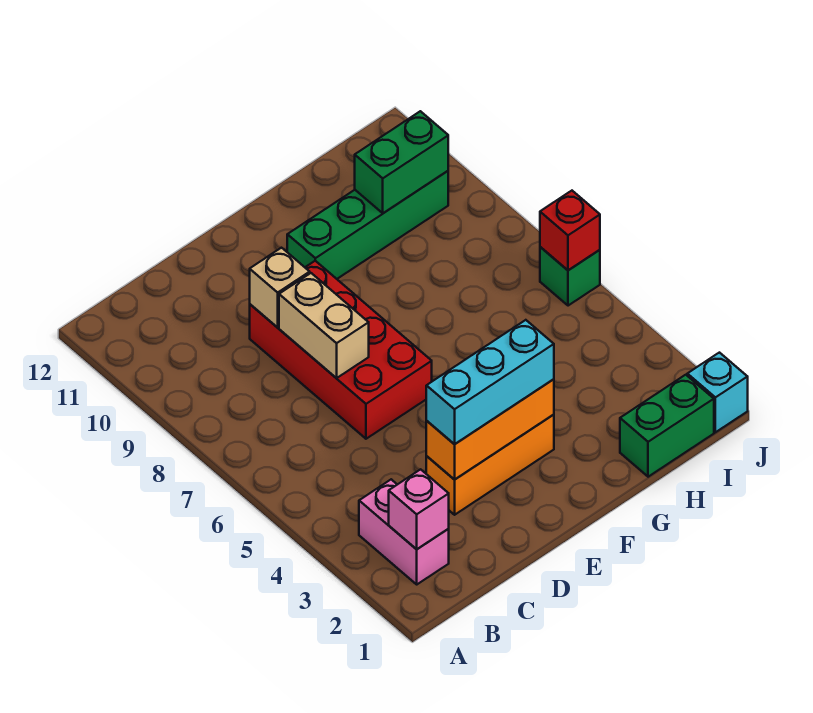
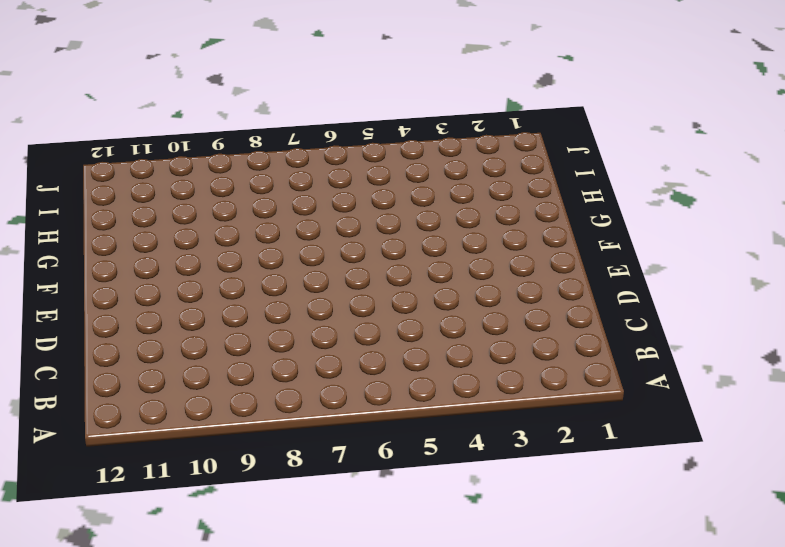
none -> pink 1x2 brick [359,479,449,584]
none -> orange 1x3 brick [426,415,554,515]
none -> red 2x4 brick [250,261,432,439]

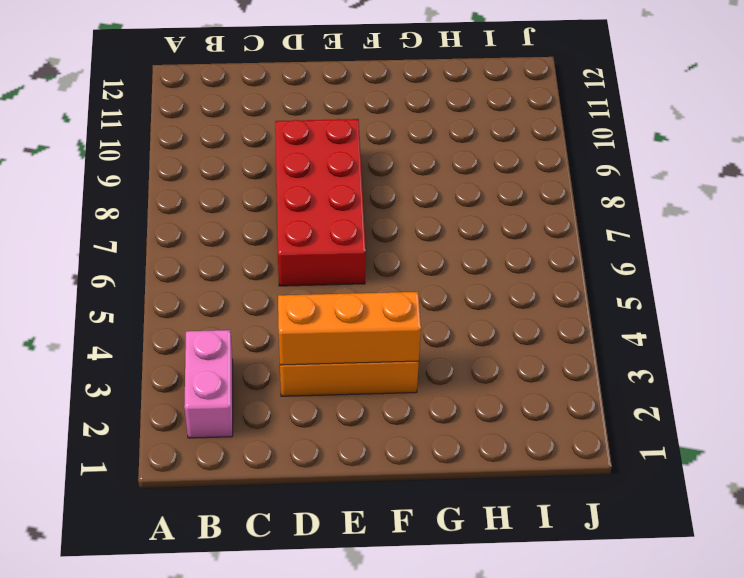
none -> green 1x4 brick [287,171,448,279]
none -> green 1x2 brick [620,375,714,477]
none -> cyan 1x1 brick [687,353,748,432]

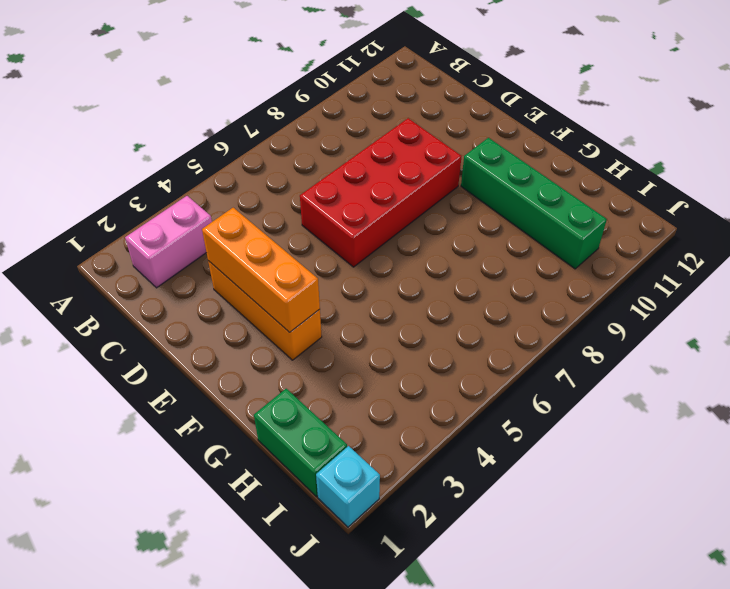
none -> green 1x1 brick [540,247,600,306]
none -> pink 1x1 brick [389,469,449,549]
none -> tan 1x2 brick [279,273,369,378]

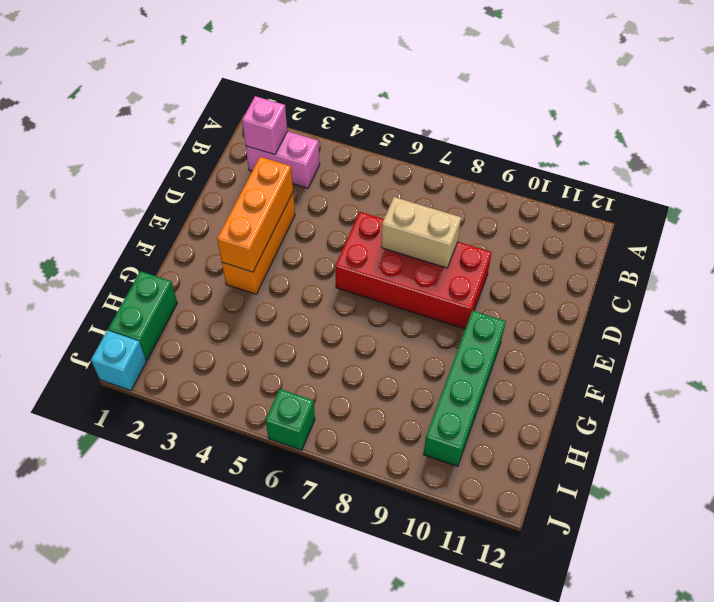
none -> tan 1x1 brick [250,248,310,328]
none -> green 1x2 brick [355,111,448,213]
none -> red 1x1 brick [540,191,600,270]

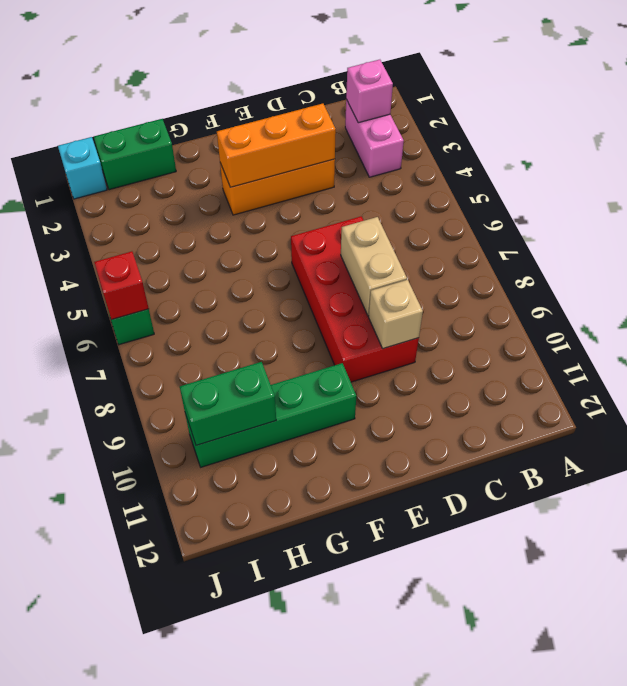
none -> cyan 1x3 brick [426,320,554,444]

